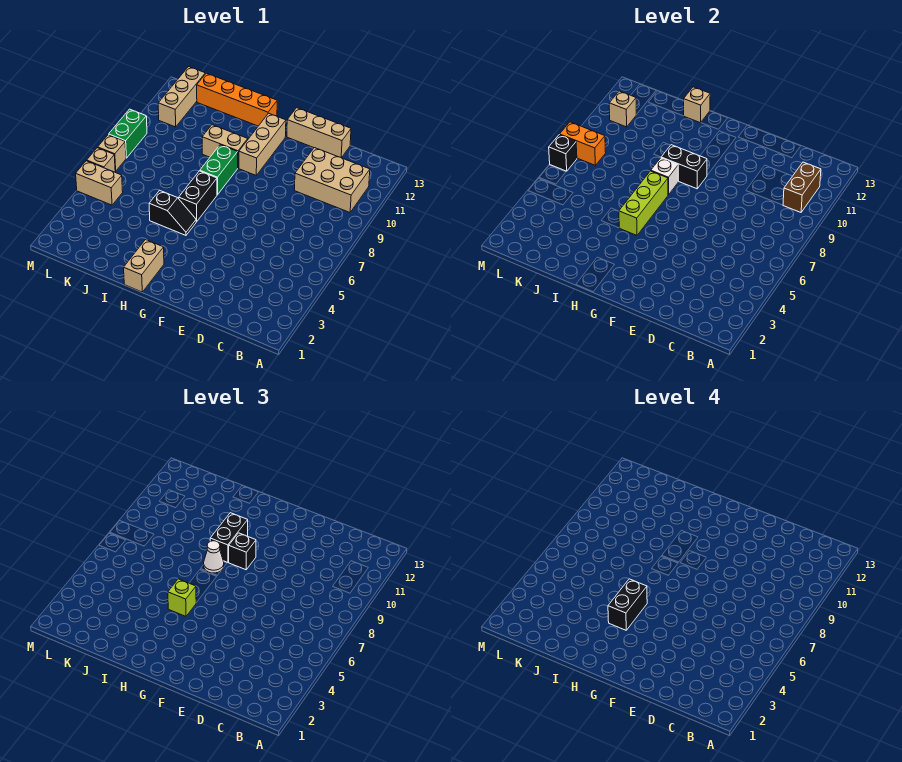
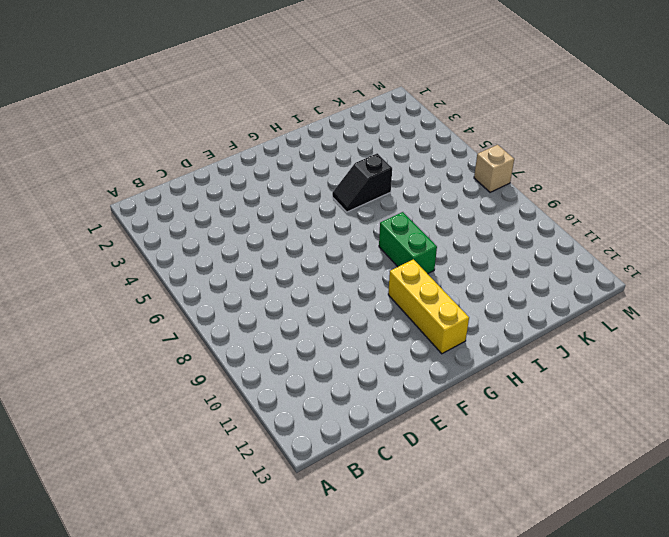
yellow 1x3 brick [388,259,469,354] -> tan 1x3 brick [239,113,286,175]
none -> tan 2x3 brick [294,148,370,212]
none -> tan 1x3 brick [287,108,351,158]
none -> tan 1x2 brick [124,240,164,292]

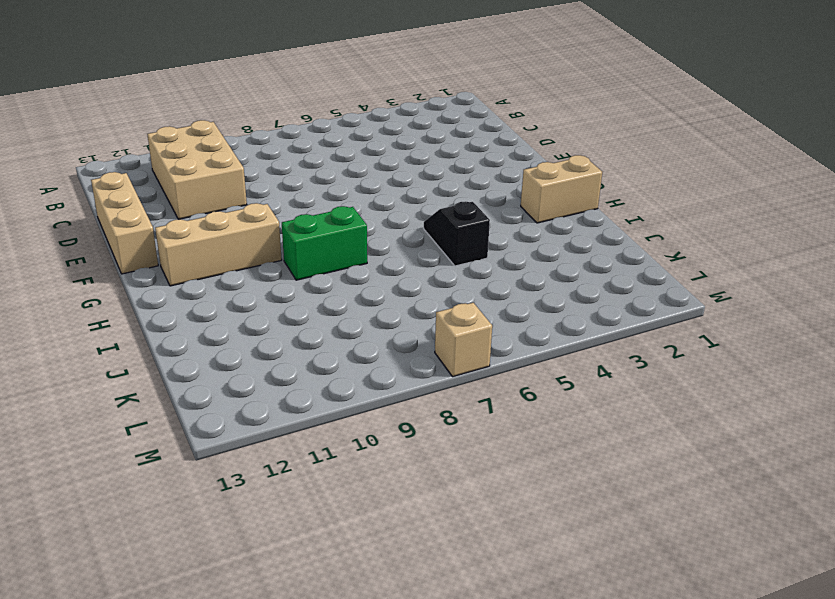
none -> black 1x2 brick [179,171,217,222]
none -> tan 1x2 brick [202,125,248,168]
none -> orange 1x4 brick [197,73,277,126]

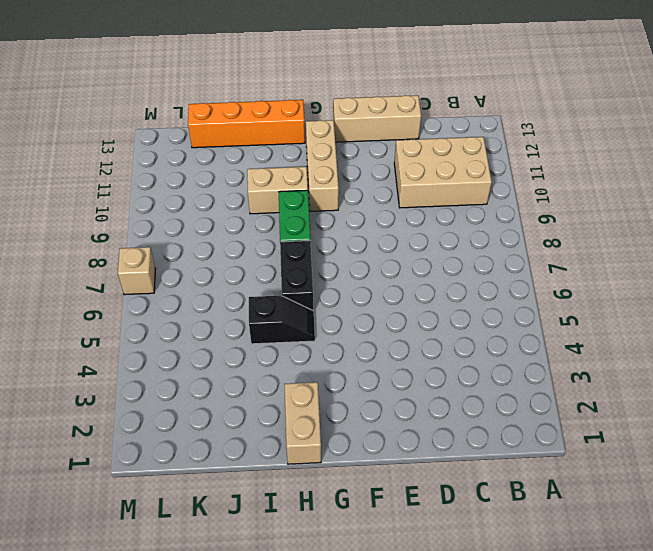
none -> tan 1x2 brick [76,161,123,205]
none -> tan 1x3 brick [158,67,205,127]
none -> tan 1x1 brick [87,148,115,172]

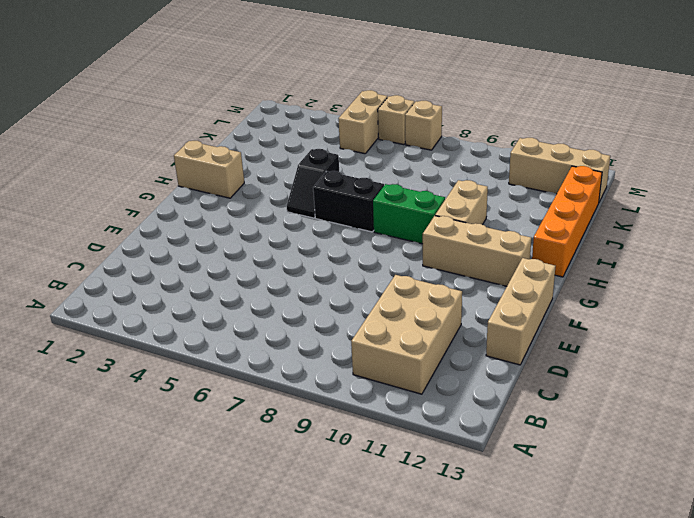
none -> green 1x2 brick [109,109,147,158]
none -> brown 1x2 brick [783,162,821,212]
none -> black 1x2 brick [661,145,707,189]

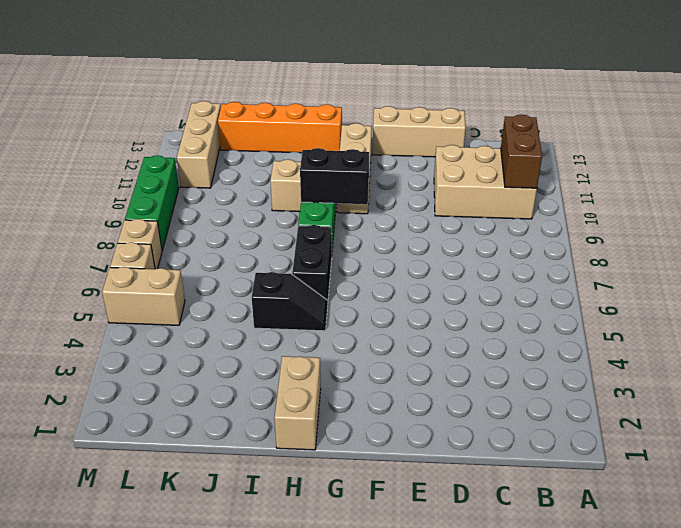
green 1x3 brick [125,155,179,250] -> green 1x2 brick [109,109,147,158]
none -> lime 1x3 brick [619,171,668,235]
none -> white 1x1 brick [651,158,678,195]
none -> tan 1x1 brick [684,87,710,123]

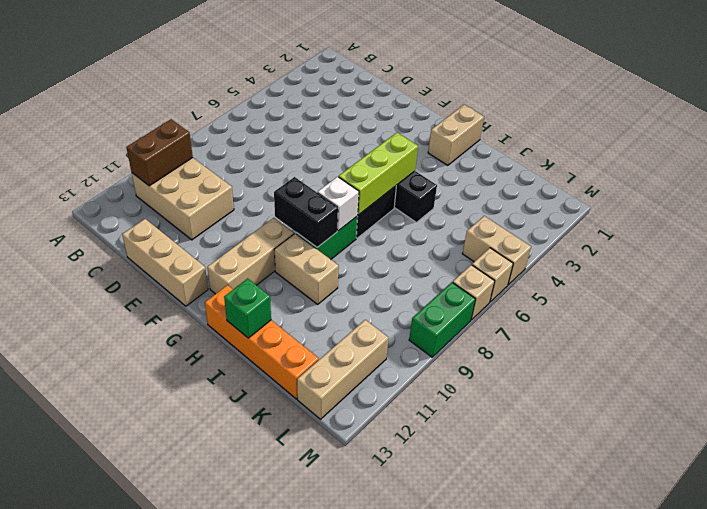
green 1x1 brick [224,279,271,338] -> tan 1x1 brick [684,87,710,123]
none -> orange 1x2 brick [560,122,606,165]
none -> tan 1x1 brick [609,91,636,127]
none -> black 1x1 brick [549,135,577,171]

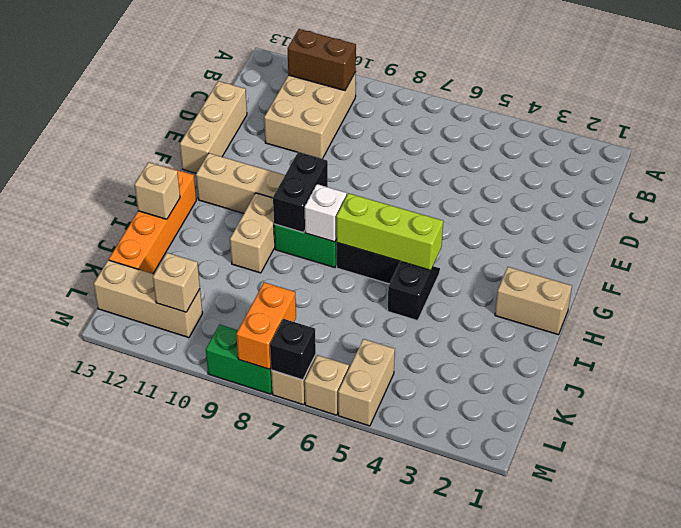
none -> black 1x1 brick [228,533,256,570]
none -> lime 1x1 brick [168,579,196,616]
none -> white 1x1 cone [204,541,224,573]

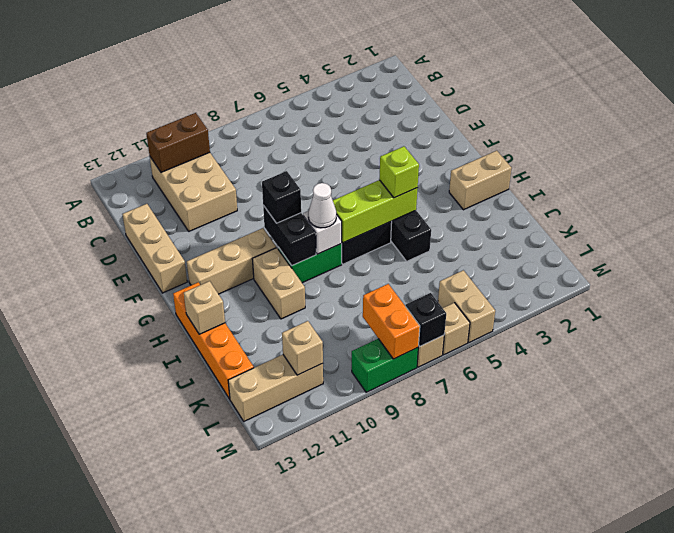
none -> black 1x2 brick [210,513,248,562]
none -> black 1x2 brick [608,579,647,630]

